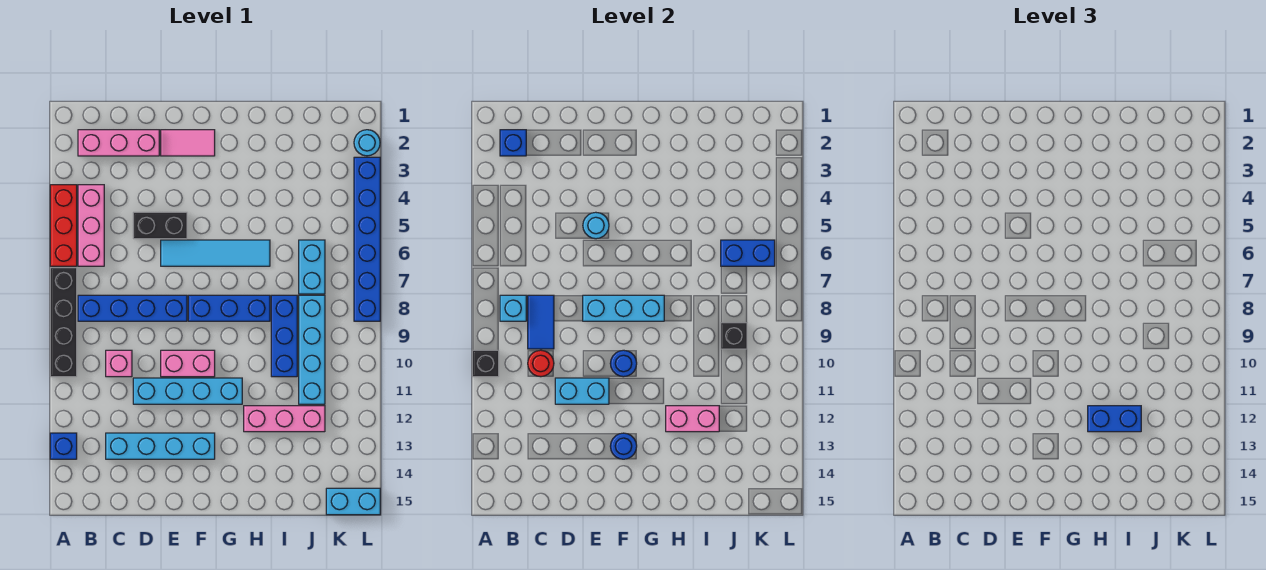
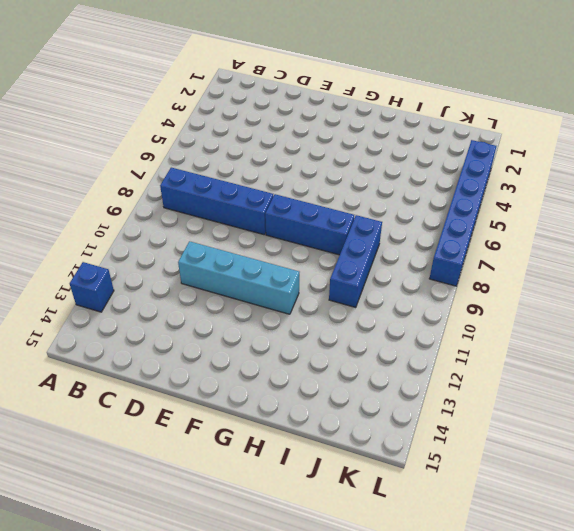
none -> red 1x3 brick [50,185,77,266]
none -> black 1x4 brick [50,268,77,377]
none -> pink 1x3 brick [78,130,159,156]
none -> pink 1x3 brick [78,185,104,266]

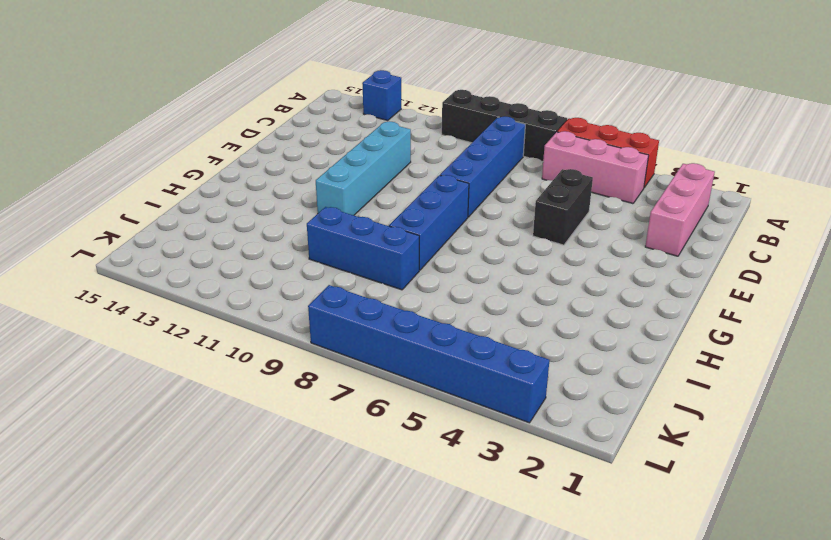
none -> pink 1x1 brick [106,350,132,377]
none -> cyan 1x4 brick [106,433,215,459]
none -> pink 1x2 tile [161,130,215,156]
none -> cyan 1x4 tile [161,240,270,266]

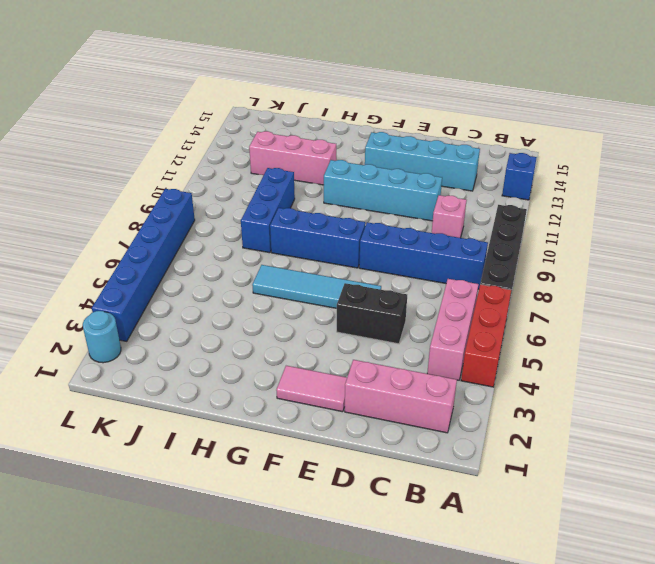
none -> pink 1x2 brick [161,350,215,377]
none -> cyan 1x2 brick [299,240,325,294]
none -> cyan 1x4 brick [299,295,325,404]
none -> cyan 1x2 brick [326,488,380,515]

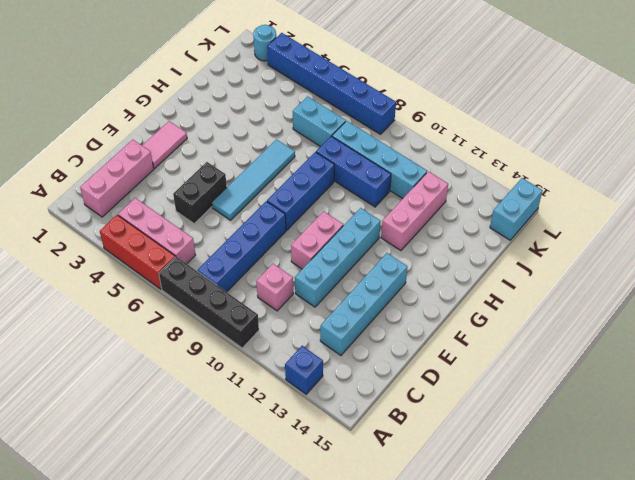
none -> black 1x1 brick [472,350,499,377]
none -> blue 1x1 brick [500,130,526,156]
none -> cyan 1x1 brick [500,295,526,321]
none -> blue 1x2 tile [528,295,554,349]

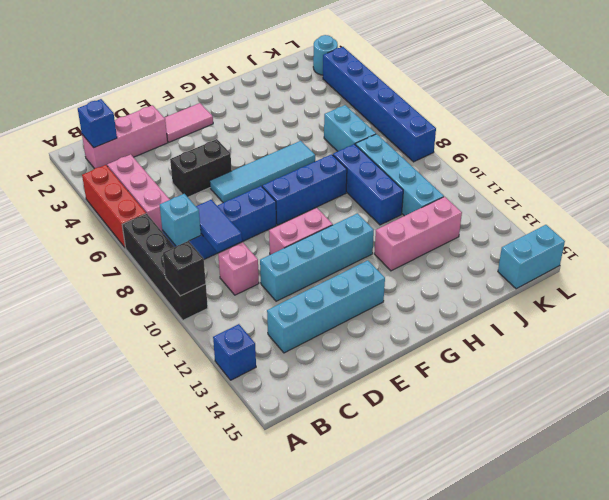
none -> red 1x1 round brick [528,350,554,377]
none -> cyan 1x2 brick [555,378,609,404]
none -> cyan 1x1 round brick [583,212,609,239]
none -> cyan 1x3 brick [583,295,664,321]

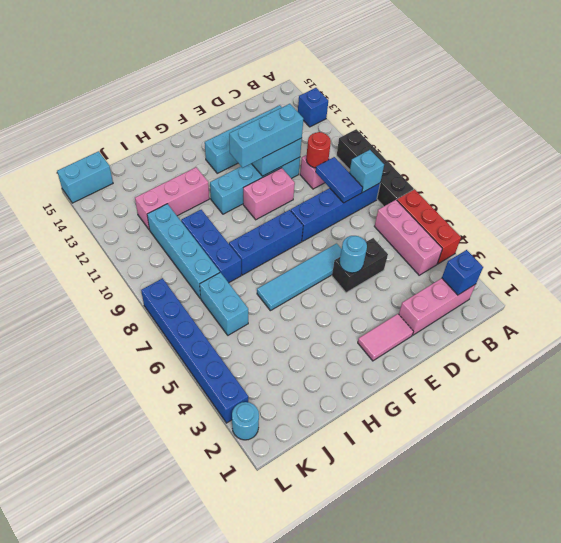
cyan 1x3 brick [229,104,303,168] -> cyan 1x3 brick moved to [583,295,664,321]
none -> black 1x1 brick [472,350,499,377]
none -> blue 1x1 round brick [610,350,637,377]
none -> blue 1x1 round brick [610,433,637,459]
none -> pink 1x2 brick [666,406,719,432]

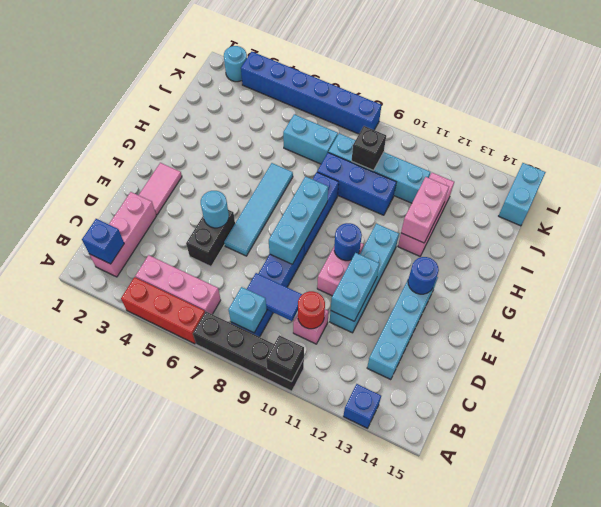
none -> blue 1x2 brick [721,240,775,266]
none -> blue 1x2 brick [1088,406,1141,432]

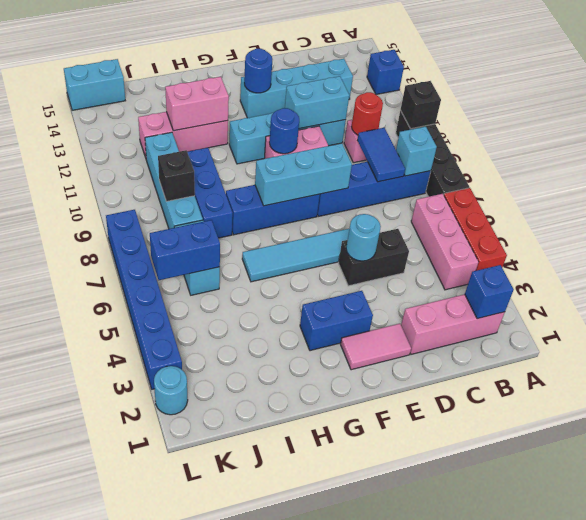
blue 1x2 brick [300,291,373,351] -> blue 1x2 brick moved to [1088,406,1141,432]

